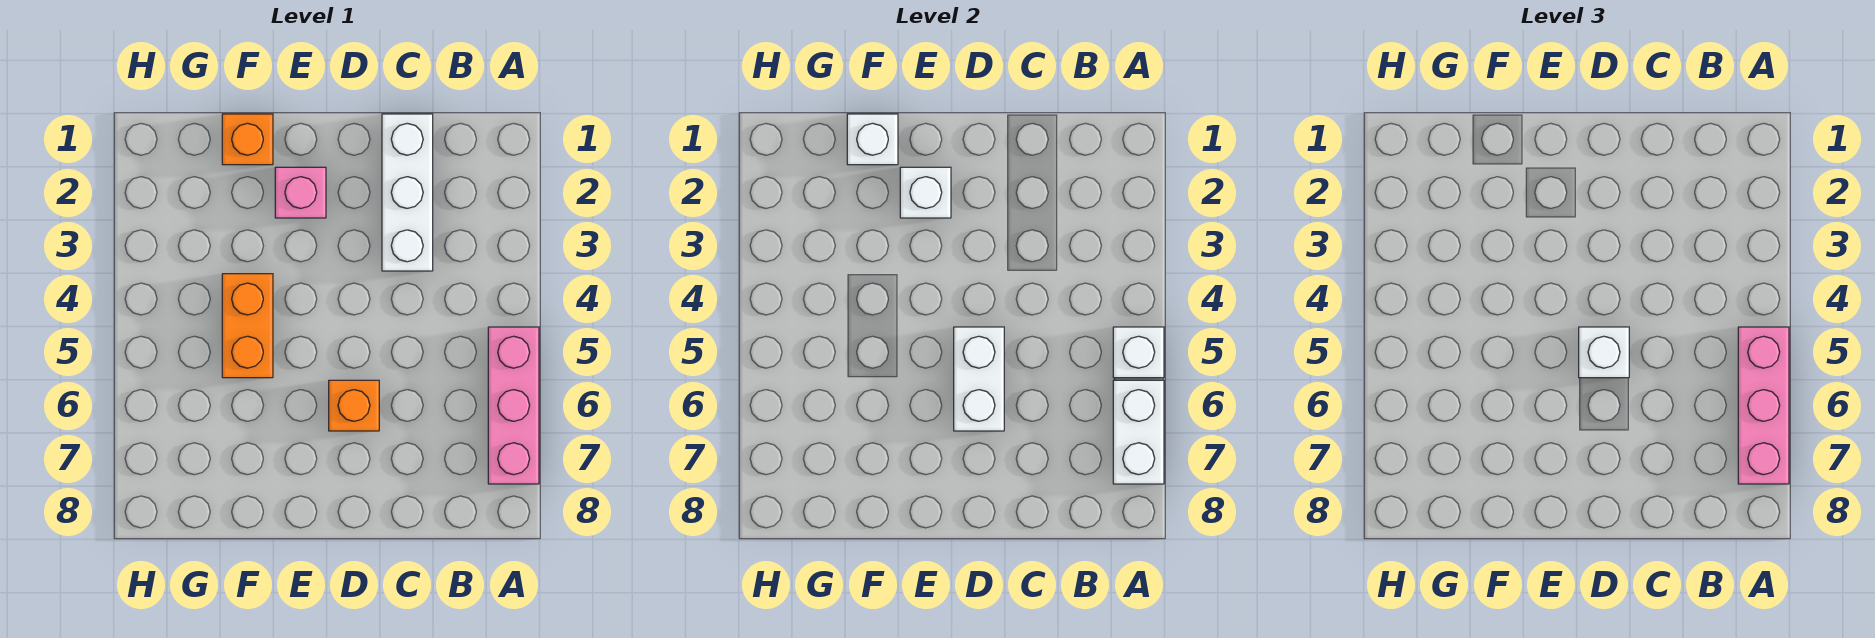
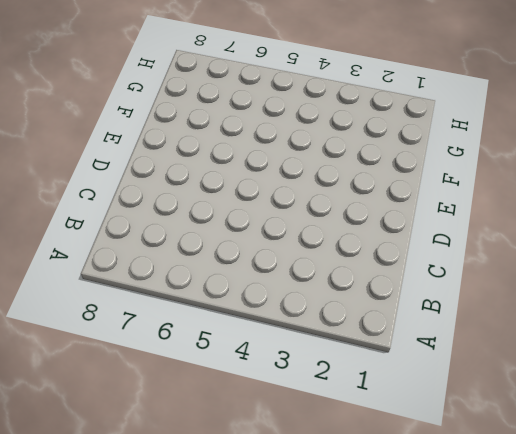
none -> pink 1x3 brick [488,327,539,484]
none -> white 1x3 brick [382,114,433,271]
none -> orange 1x1 brick [329,380,379,431]

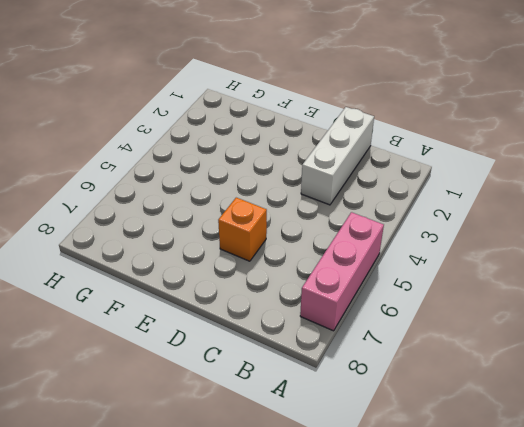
none -> pink 1x1 brick [275,167,326,218]
none -> orange 1x1 brick [222,114,273,165]
none -> orange 1x2 brick [222,274,273,378]

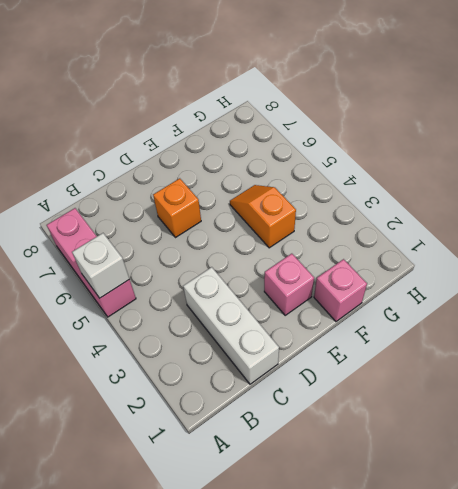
pink 1x1 brick [314,259,367,321] -> orange 1x1 brick [222,114,273,165]
orange 1x2 slope [230,185,296,248] -> orange 1x2 brick [222,274,273,378]
none -> white 1x2 brick [1113,380,1164,484]
none -> white 1x2 brick [954,327,1004,431]
none -> white 1x1 brick [900,167,951,218]

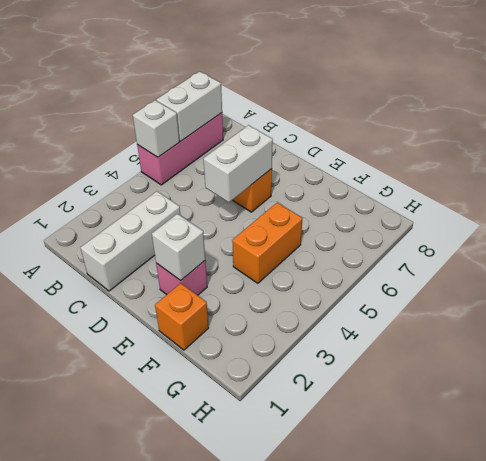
none -> white 1x1 brick [847,114,898,165]
none -> pink 1x3 brick [1738,327,1789,484]
none -> white 1x1 brick [1579,327,1629,378]

